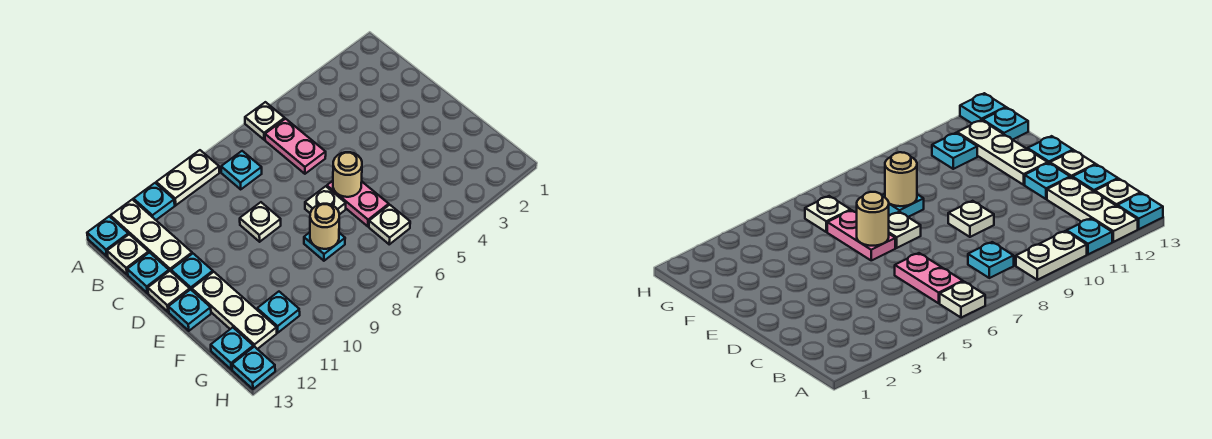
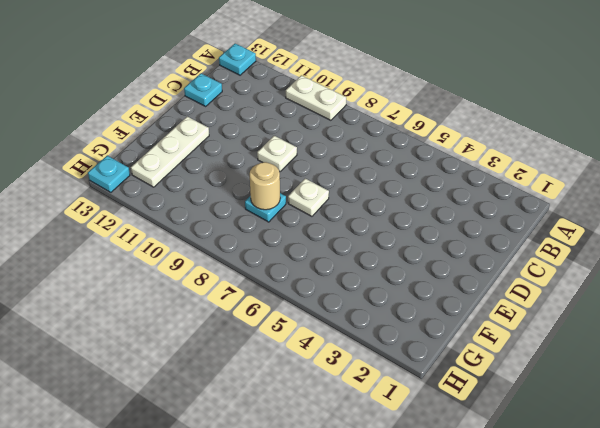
none -> white 1x1 plate [245,102,285,140]
none -> cyan 1x1 plate [134,183,175,220]
none -> white 1x3 plate [110,199,192,271]

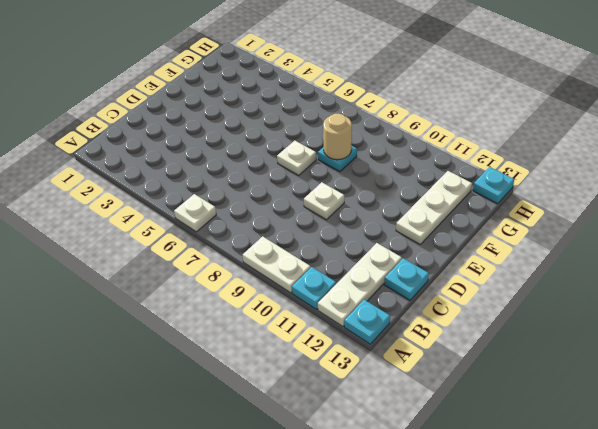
none -> pink 1x2 plate [265,119,326,174]
none -> cyan 1x1 plate [221,151,262,189]
none -> white 1x1 plate [107,234,149,275]

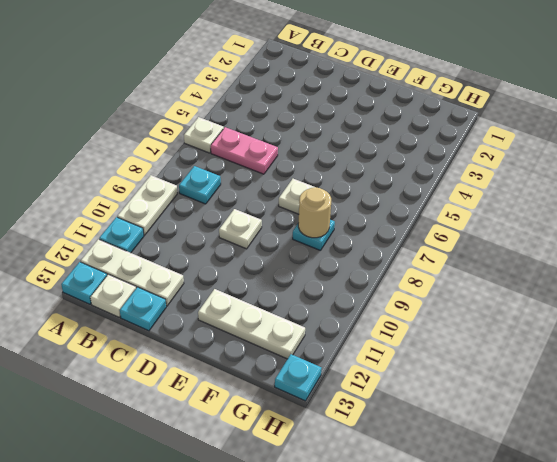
none -> cyan 1x1 plate [171,254,213,290]
none -> white 1x1 plate [148,271,190,312]
none -> pink 1x2 plate [327,181,389,226]

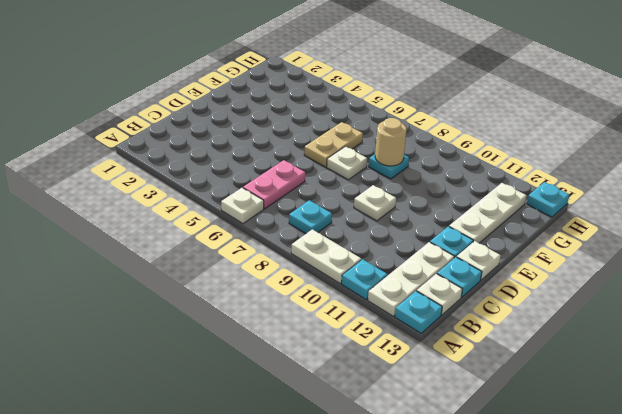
tan 1x2 plate [304,122,363,167] -> pink 1x2 plate [327,181,389,226]
none -> cyan 1x1 plate [168,289,211,331]
none -> white 1x1 plate [369,205,410,244]
none -> cyan 1x1 plate [257,292,300,333]

